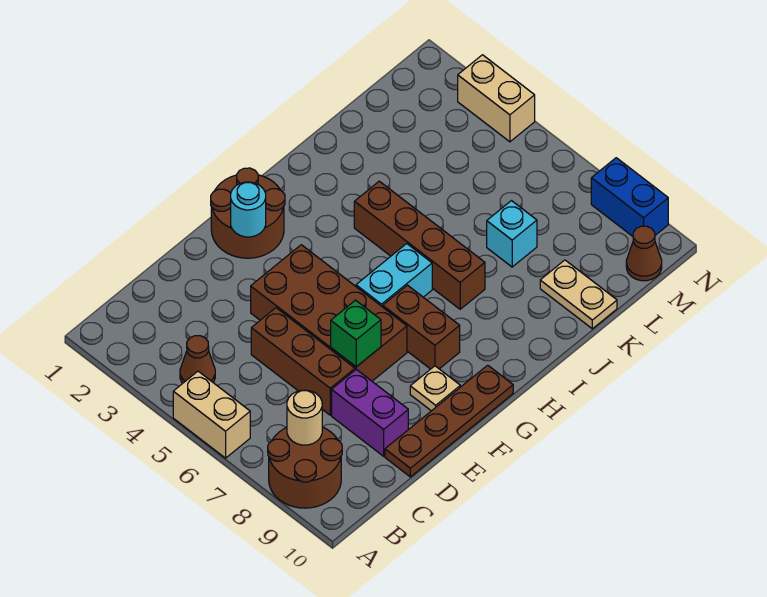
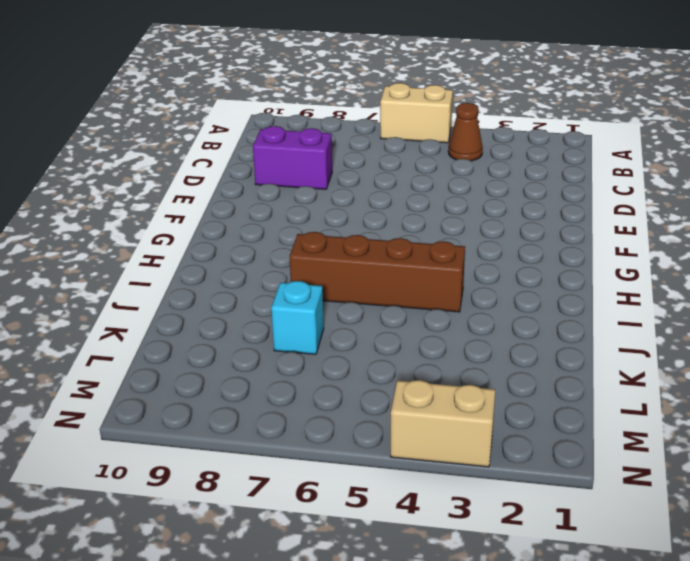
none -> brown 2x2 round brick [268,427,342,508]
none -> brown 1x3 brick [251,308,355,415]
none -> brown 1x4 plate [385,365,513,477]

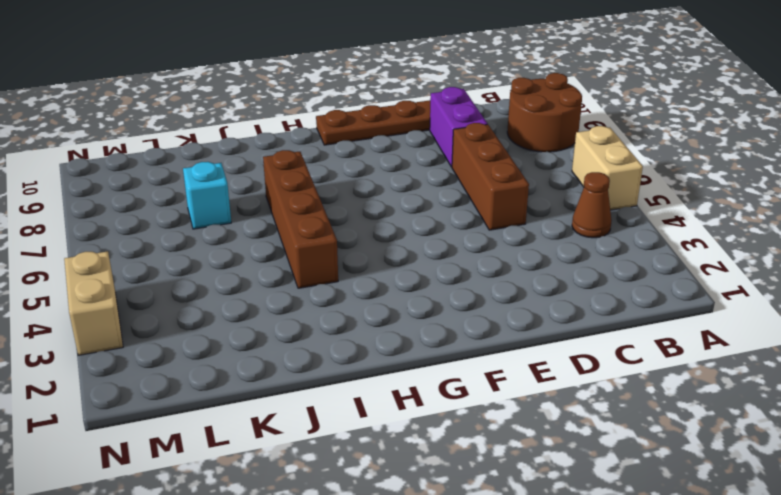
none -> brown 2x4 brick [251,245,407,381]
none -> brown 2x2 round brick [211,168,285,258]
none -> tan 1x1 plate [410,366,460,411]

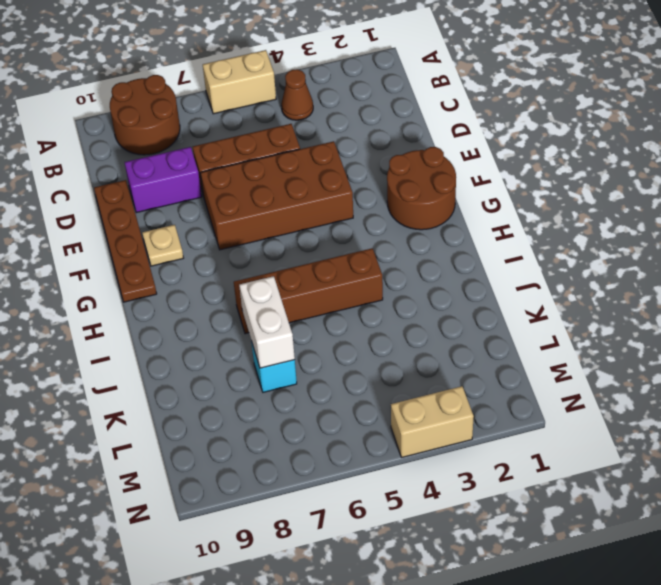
white 1x2 brick [239,276,295,368] -> none
none -> cyan 1x2 brick [356,244,432,307]
none -> brown 1x2 brick [383,285,460,369]
none -> tan 1x2 plate [540,260,617,329]

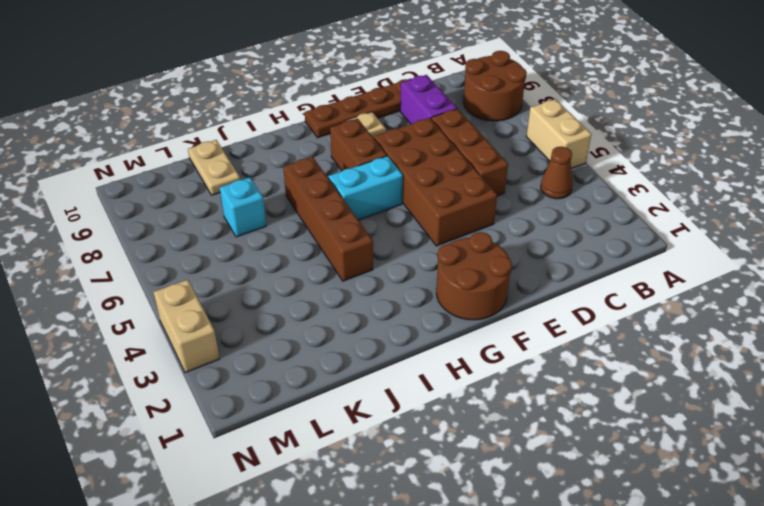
none -> brown 1x1 cone [626,226,662,281]
none -> blue 1x2 brick [591,158,668,236]
none -> tan 1x1 round brick [287,390,322,445]

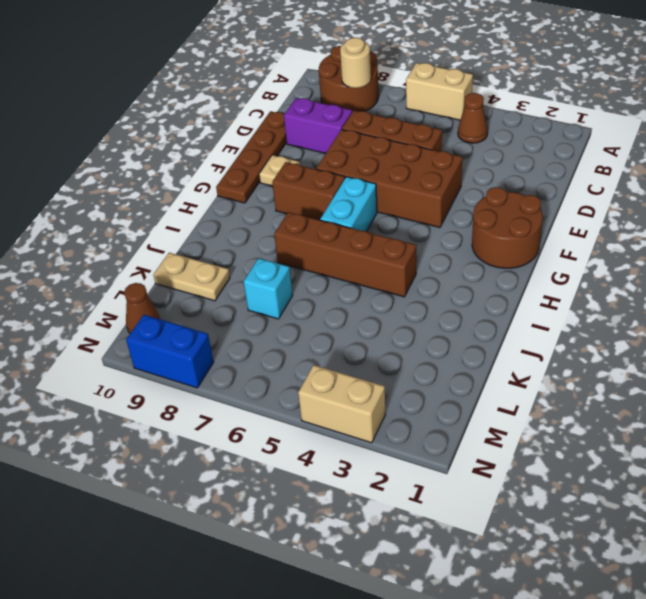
none -> green 1x1 brick [331,300,381,367]
none -> cyan 1x1 round brick [231,182,266,237]

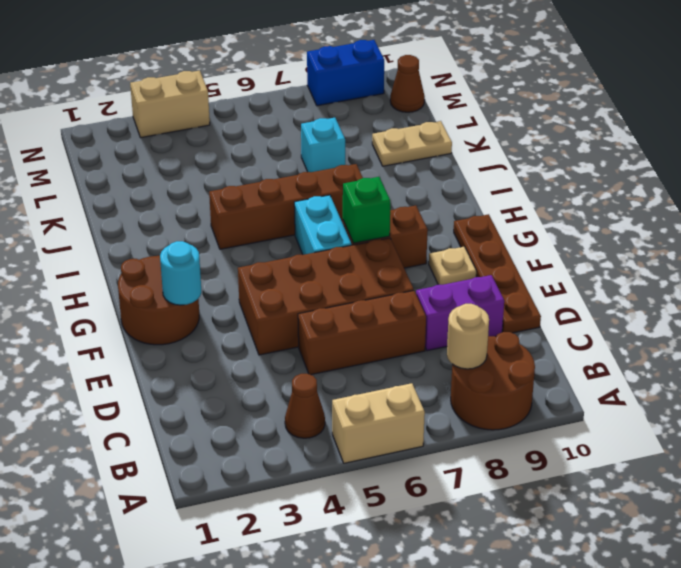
green 1x1 brick [343,177,390,243] -> green 1x1 brick moved to [331,300,381,367]

